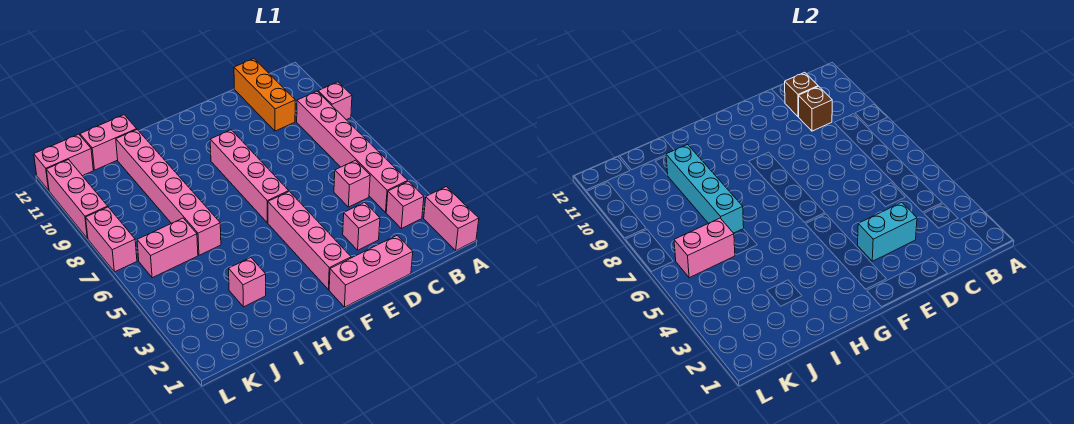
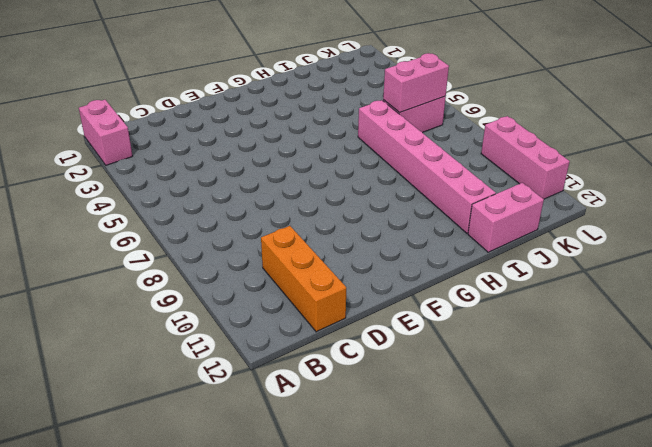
none -> pink 1x1 brick [318,82,352,120]
none -> pink 1x1 brick [386,181,424,229]
none -> pink 1x6 brick [297,91,408,212]

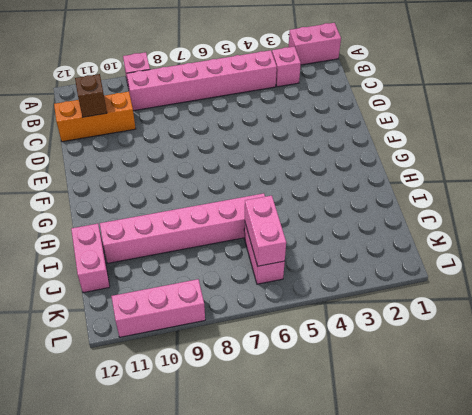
none -> pink 1x1 brick [334,160,370,207]
none -> pink 1x3 brick [329,236,413,307]
none -> pink 1x1 brick [343,202,380,250]

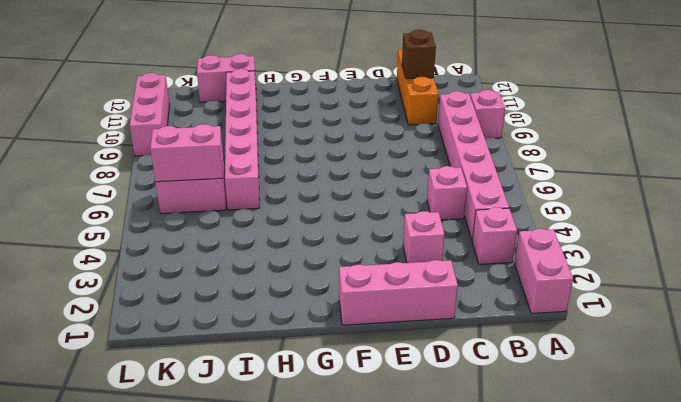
none -> pink 1x4 brick [268,191,351,290]
none -> pink 1x4 brick [210,130,289,223]
none -> pink 1x1 brick [229,258,266,307]

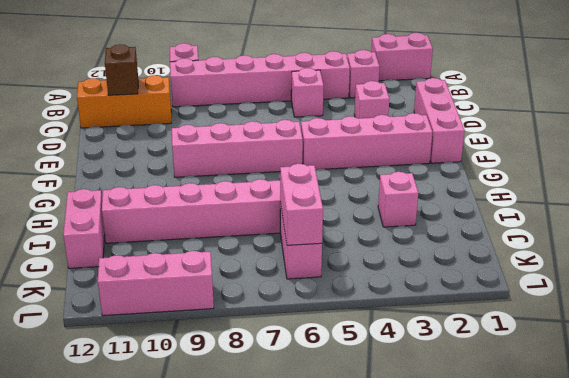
none -> pink 1x2 brick [34,134,93,190]
none -> pink 1x2 brick [86,207,137,272]
none -> brown 1x1 brick [799,86,832,131]

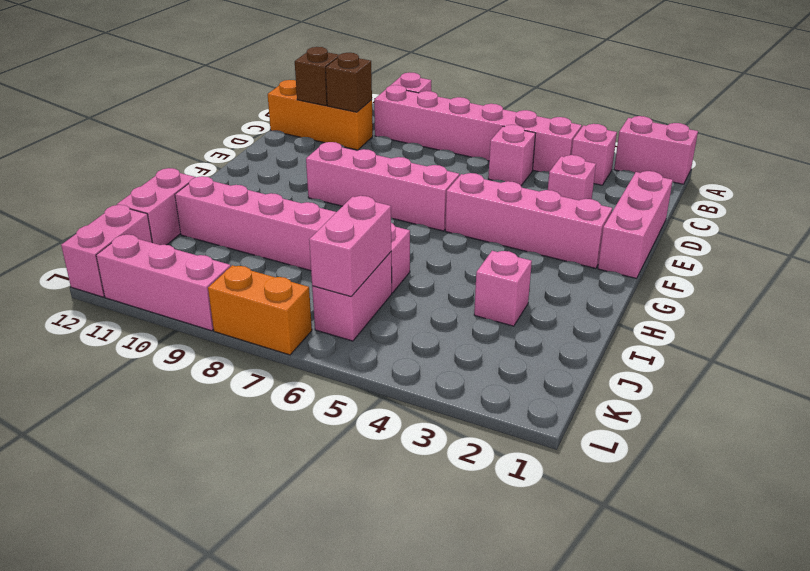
orange 1x2 brick [208,265,312,355] -> pink 1x2 brick [86,207,137,272]
none -> cyan 1x2 brick [858,202,917,261]
none -> cyan 1x4 brick [666,145,744,233]

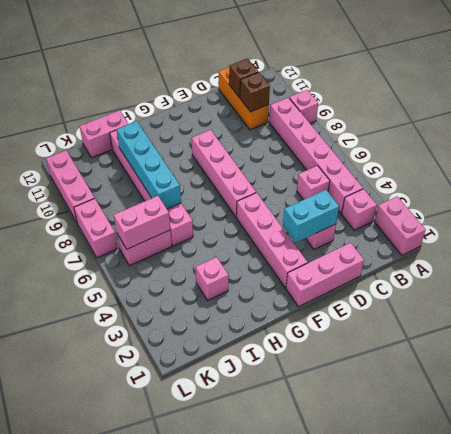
none -> pink 1x2 brick [34,134,93,190]

